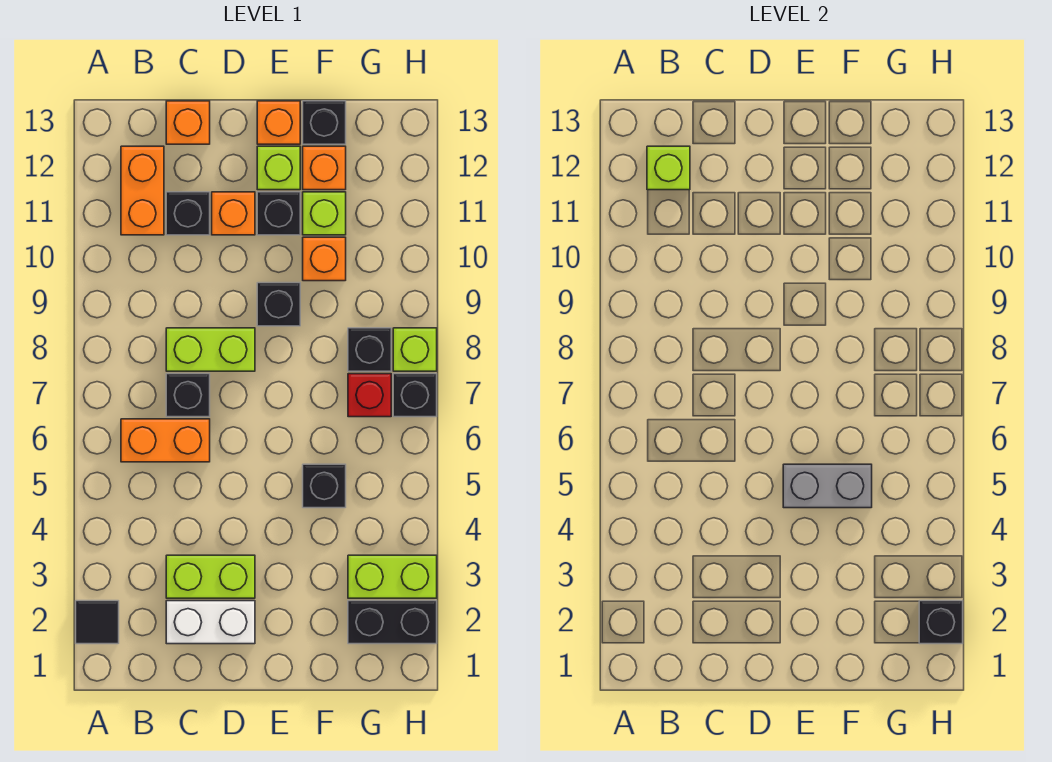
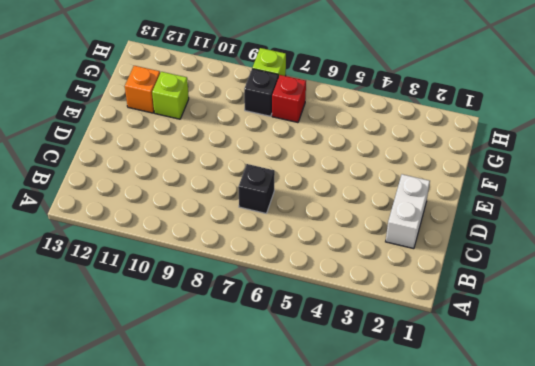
none -> black 1x1 tile [76,601,119,644]
none -> orange 1x2 brick [121,419,210,462]
none -> orange 1x2 brick [121,146,164,235]

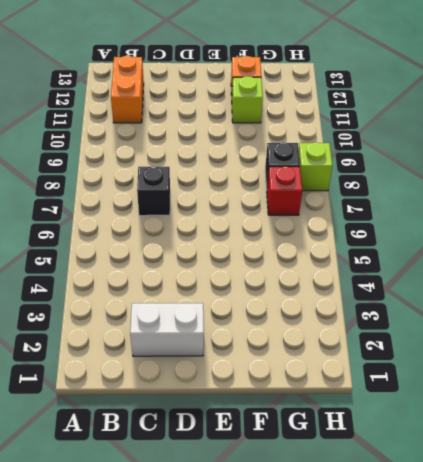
none -> black 1x1 tile [76,601,119,644]
none -> orange 1x2 brick [121,419,210,462]
none -> lime 1x2 brick [166,555,255,598]

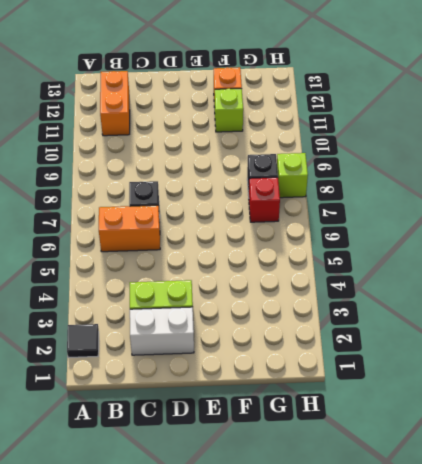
none -> lime 1x2 brick [166,328,255,371]
none -> black 1x1 brick [166,192,210,235]
none -> orange 1x1 brick [166,101,210,144]

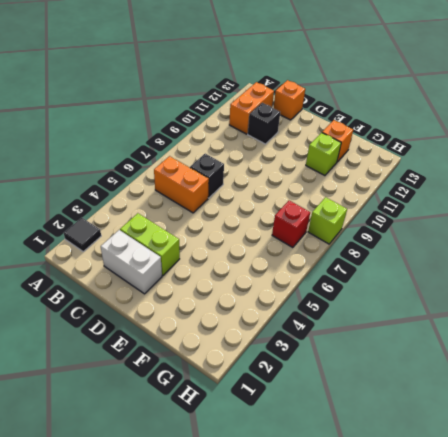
none -> lime 1x2 brick [166,328,255,371]
none -> orange 1x1 brick [212,192,255,235]
none -> black 1x1 brick [257,283,300,326]

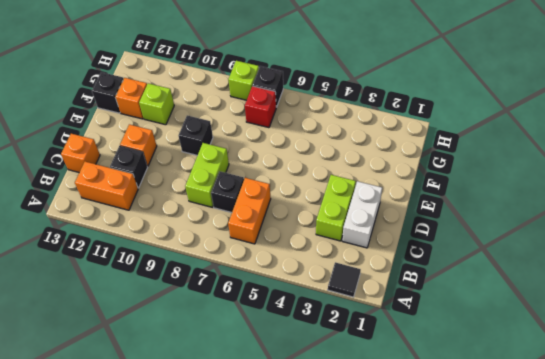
none -> black 1x1 brick [257,192,300,235]
none -> lime 1x1 brick [257,146,300,190]
none -> orange 1x1 brick [257,101,300,144]

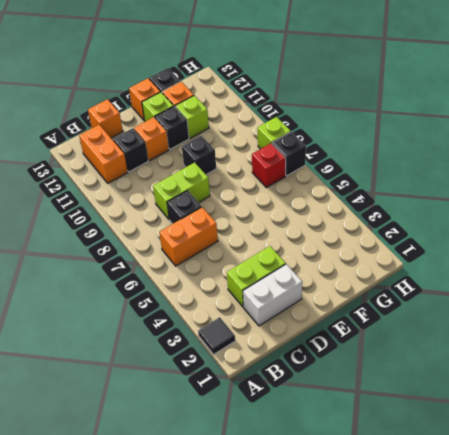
none -> black 1x1 brick [303,464,346,508]
none -> orange 1x1 brick [303,237,346,281]
none -> black 1x2 brick [348,601,437,644]

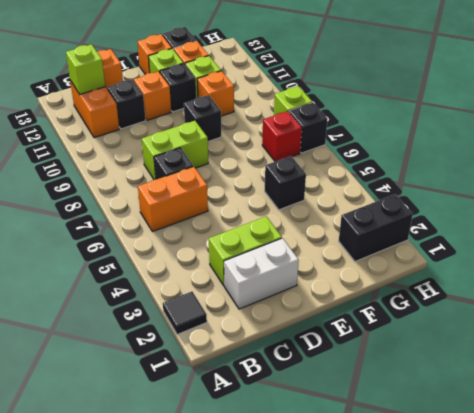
none -> lime 1x2 brick [348,555,437,598]
none -> black 1x1 brick [348,328,391,371]
none -> grey 1x2 brick [783,464,872,508]

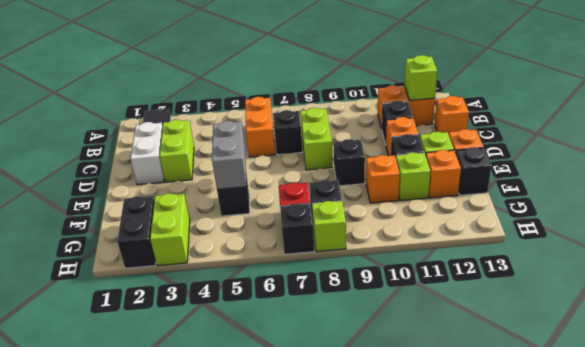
none -> black 1x1 brick [919,601,963,644]

